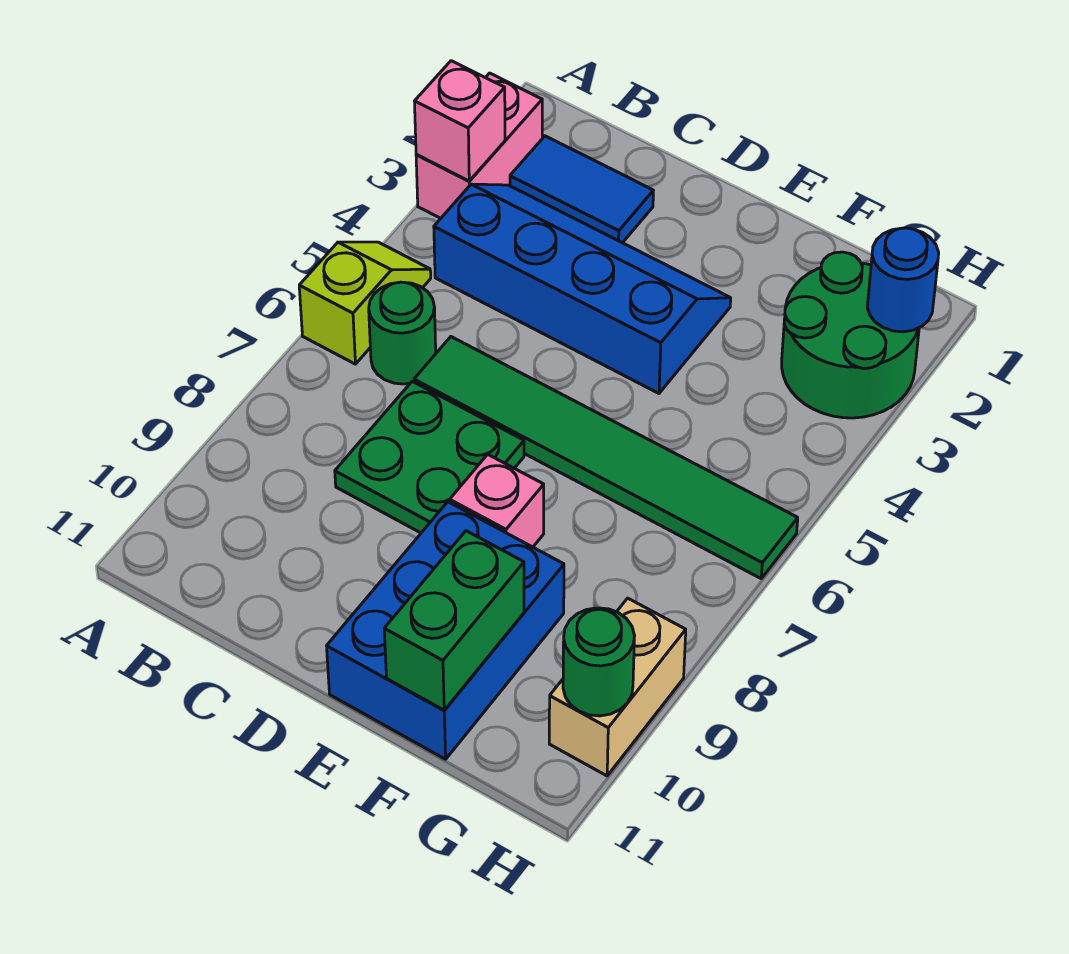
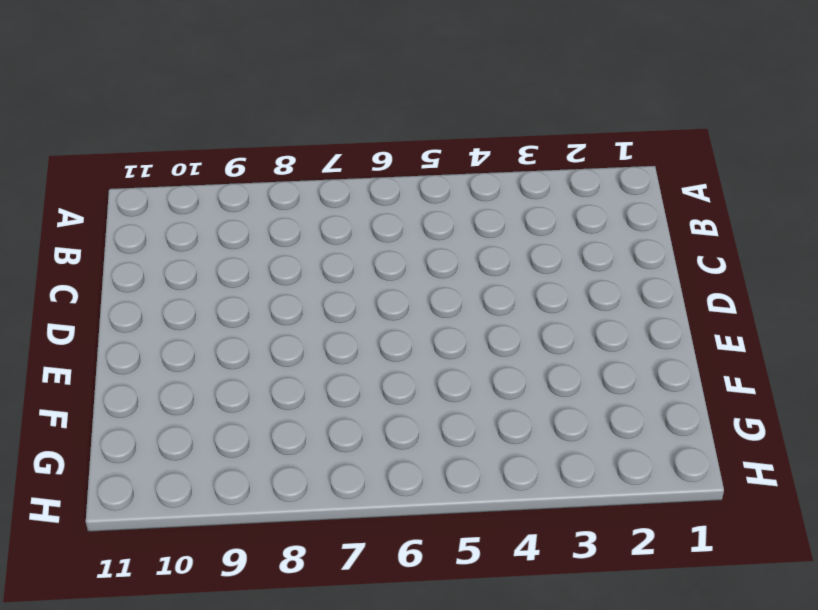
none -> pink 1x2 brick [416,73,542,218]
none -> lime 1x2 slope [299,242,431,364]
none -> blue 1x2 tile [510,136,653,243]

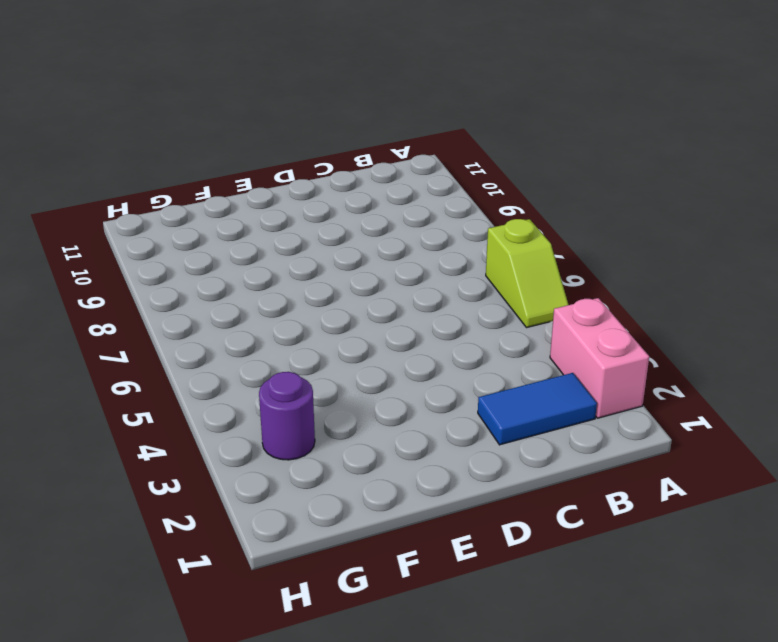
purple 1x1 round brick [259,372,315,460] -> green 2x2 round brick [782,252,919,418]
none -> blue 2x4 slope [434,184,731,393]
none -> green 1x1 round brick [369,282,436,384]
none -> green 1x6 tile [414,337,798,578]

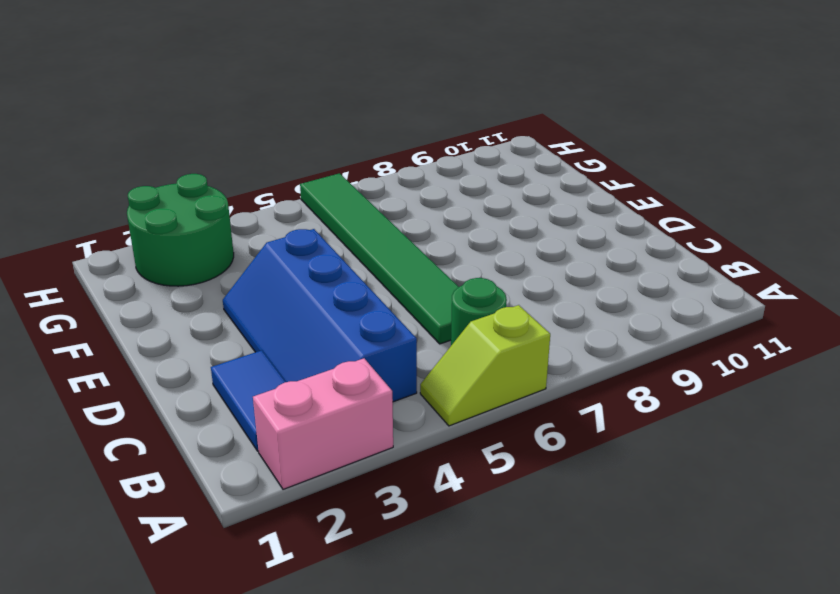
none -> green 2x2 plate [335,381,524,533]
none -> pink 1x1 brick [450,454,544,547]
none -> blue 2x3 brick [327,502,564,759]

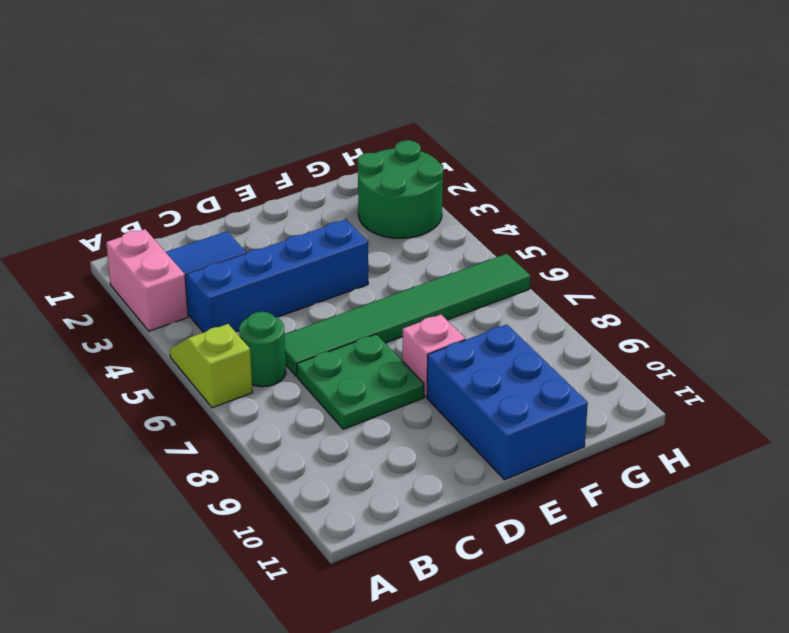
none -> tan 1x2 brick [549,598,686,776]
none -> pink 1x1 brick [415,61,505,181]
none -> green 1x2 brick [384,531,524,710]

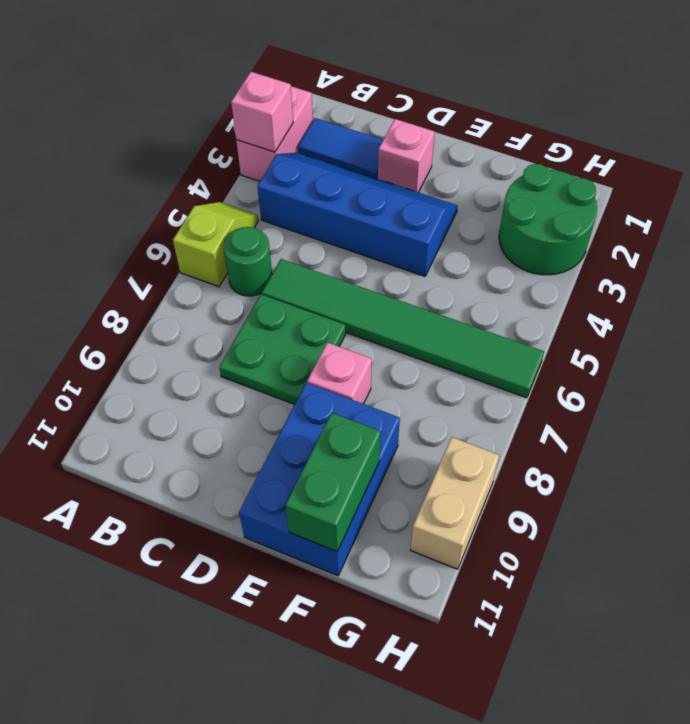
pink 1x1 brick [378,119,435,192] -> none
none -> blue 1x1 round brick [867,228,939,332]
none -> green 1x1 round brick [563,608,635,716]

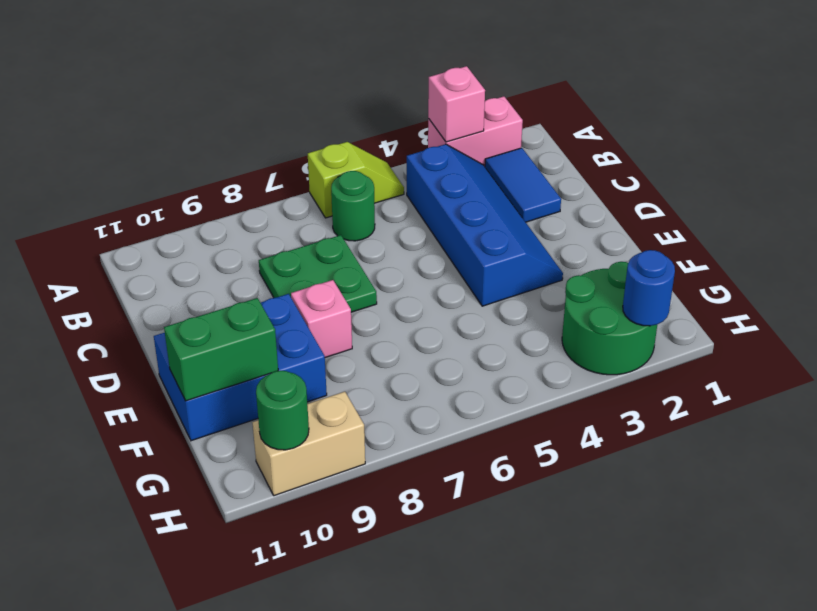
none -> green 1x6 tile [414,337,798,578]

